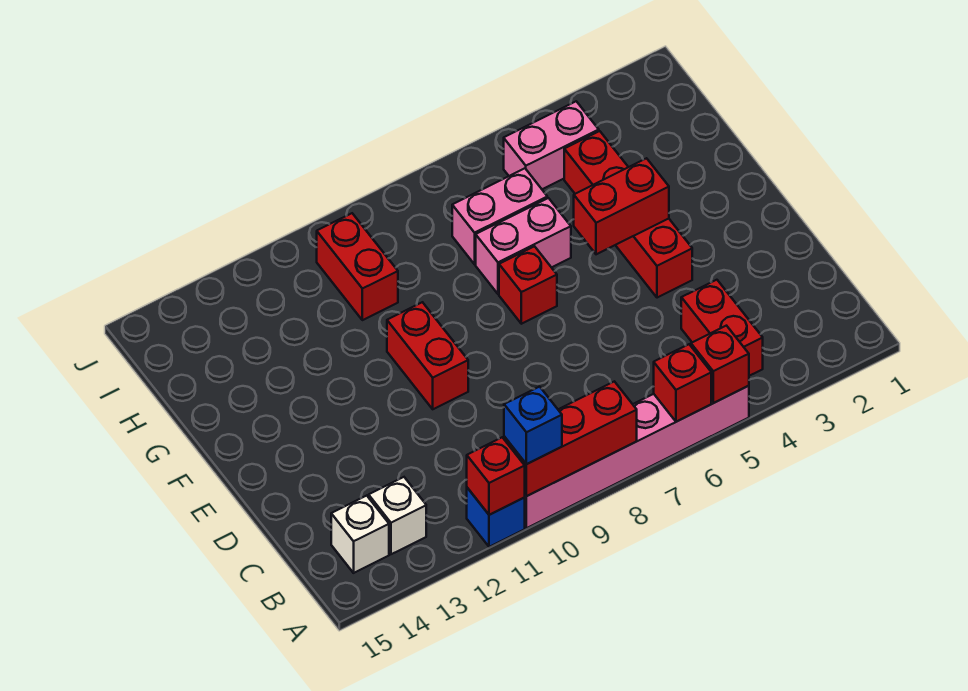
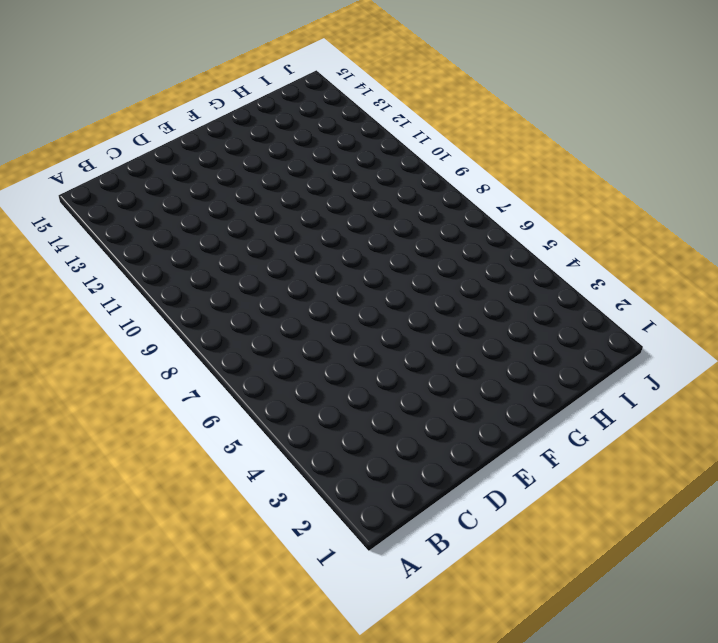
none -> pink 1x6 brick [524,386,749,528]
none -> blue 1x1 brick [467,488,525,547]
none -> red 1x2 brick [681,280,763,376]

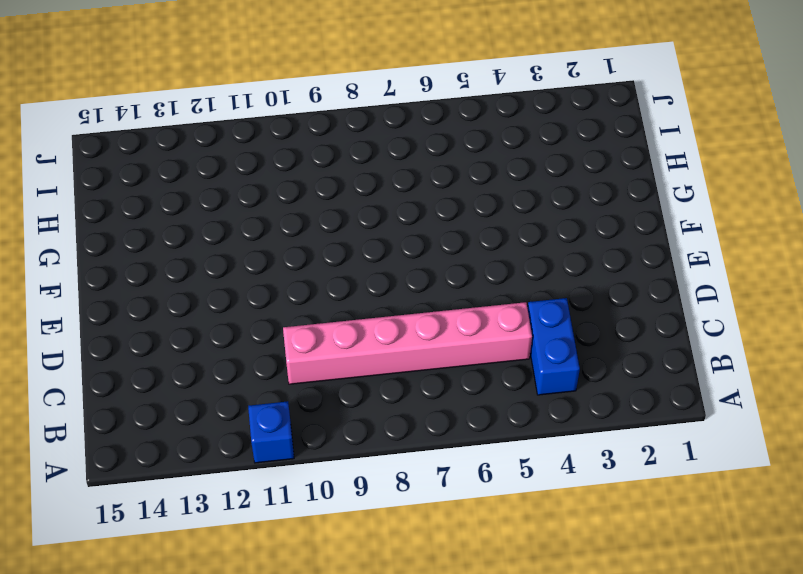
blue 1x2 brick [528,298,580,395] -> red 1x2 brick [681,280,763,376]
pink 1x6 brick [283,302,532,384] -> pink 1x6 brick moved to [524,386,749,528]
none -> white 1x1 brick [369,477,426,554]
none -> white 1x1 brick [331,496,389,573]
none -> red 1x4 brick [564,131,692,298]

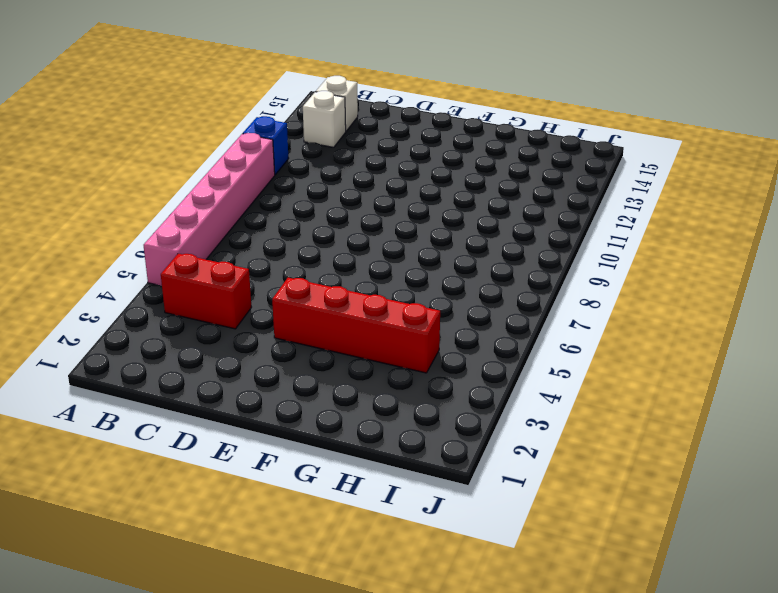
none -> red 1x2 brick [387,302,468,409]
none -> red 1x1 brick [499,246,557,324]
none -> pink 1x2 brick [476,198,571,294]

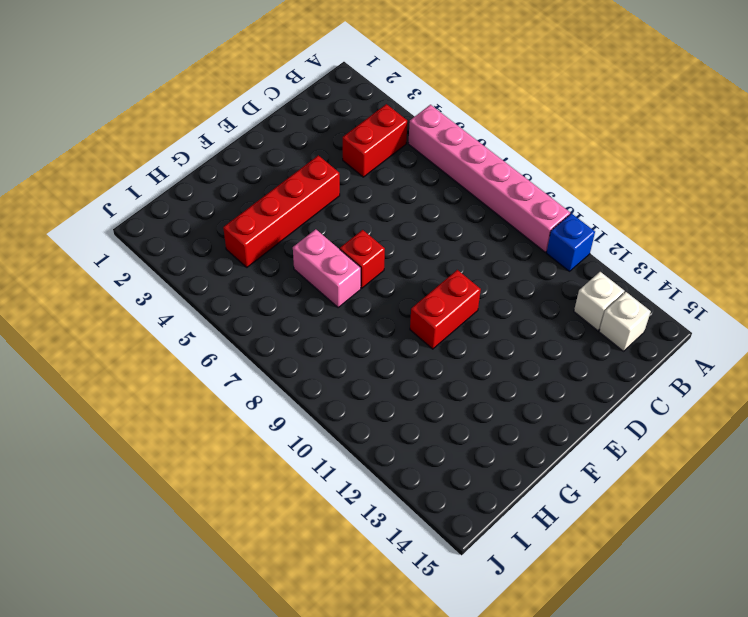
none -> pink 1x2 brick [452,168,547,264]
none -> red 1x2 brick [317,213,398,320]
none -> pink 1x2 brick [504,101,599,189]

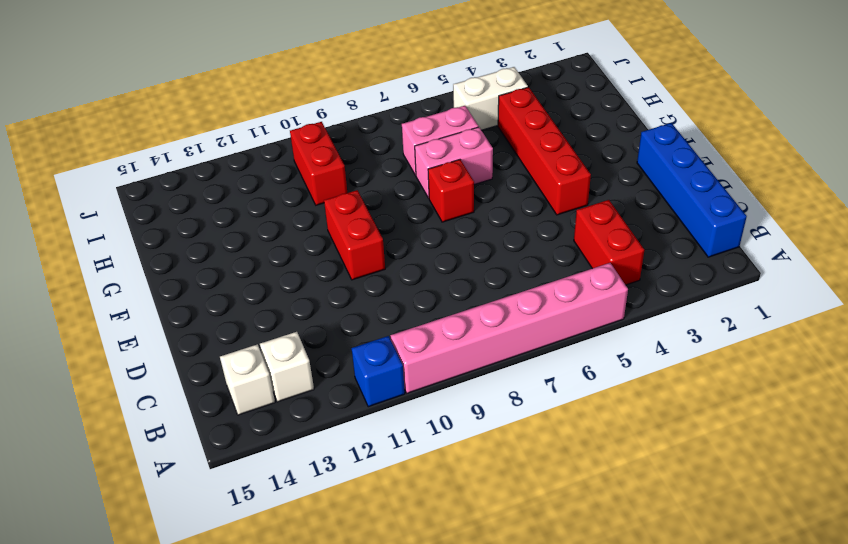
blue 1x4 brick [637,123,747,257] -> none
white 1x2 brick [453,67,528,130] -> pink 1x2 brick [504,101,599,189]
none -> red 1x1 brick [691,326,749,403]
none -> red 1x1 brick [654,344,711,422]
none -> red 1x3 brick [504,381,637,496]

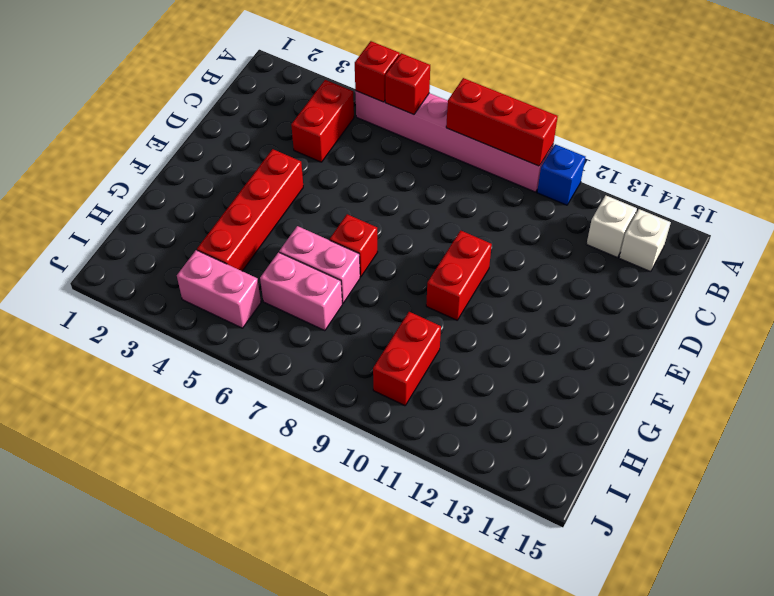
none -> red 1x1 brick [467,437,525,515]
none -> red 1x2 brick [574,158,669,254]
none -> blue 1x1 brick [504,387,562,464]

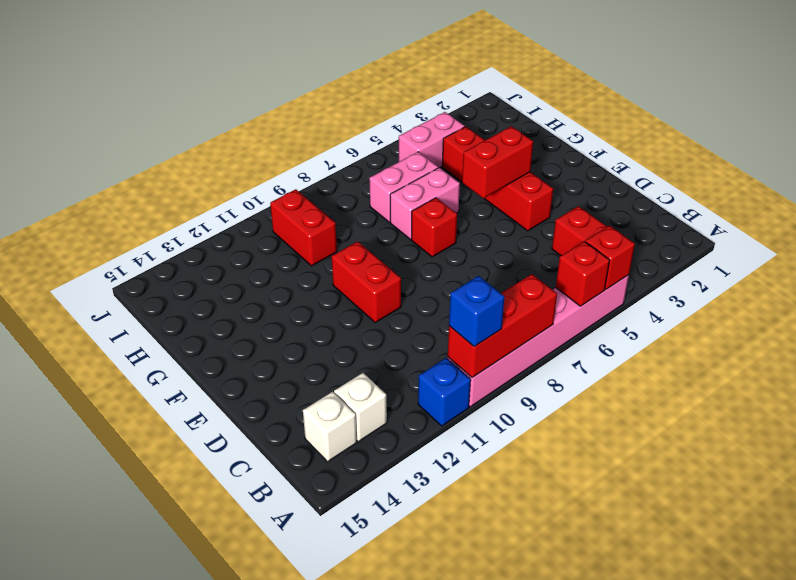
none -> red 1x1 brick [467,437,525,515]

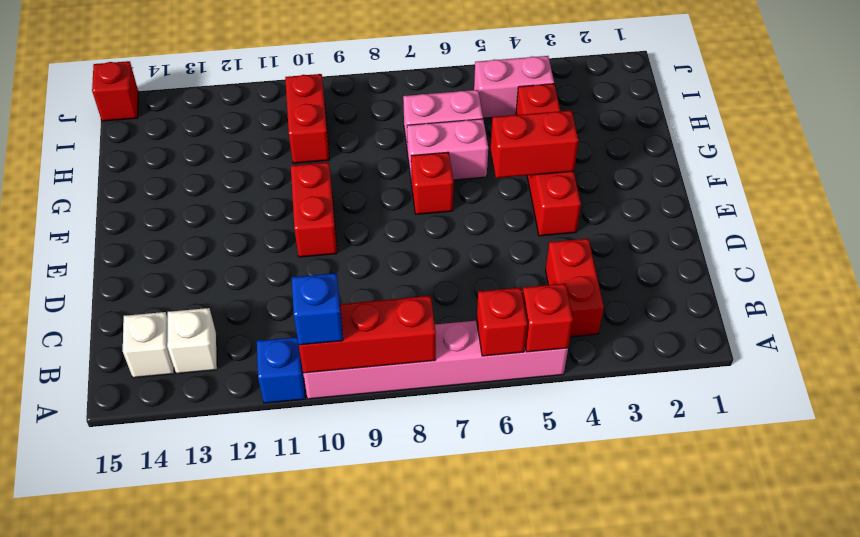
red 1x1 brick [92,61,138,121] -> red 1x1 brick moved to [467,437,525,515]

